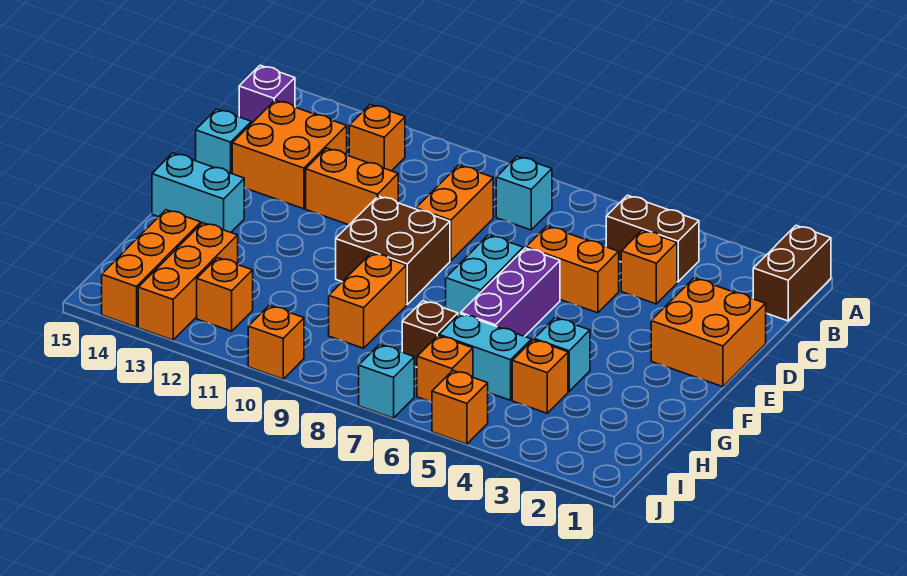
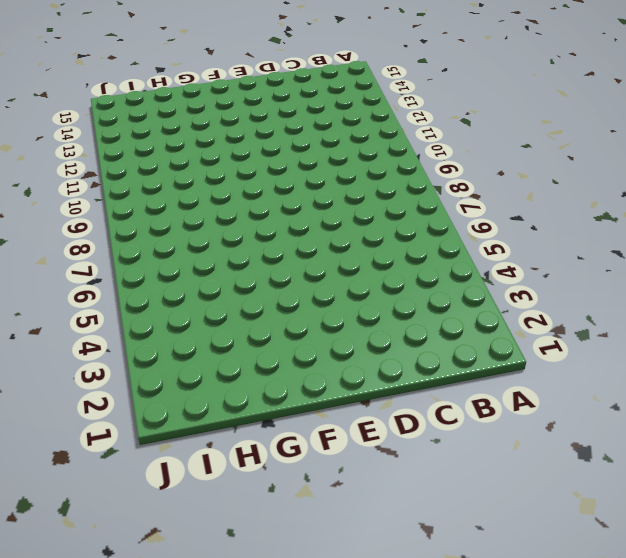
none -> brown 1x2 brick [753,225,831,321]
none -> brown 1x2 brick [606,195,699,282]
none -> cyan 1x1 brick [496,156,552,230]

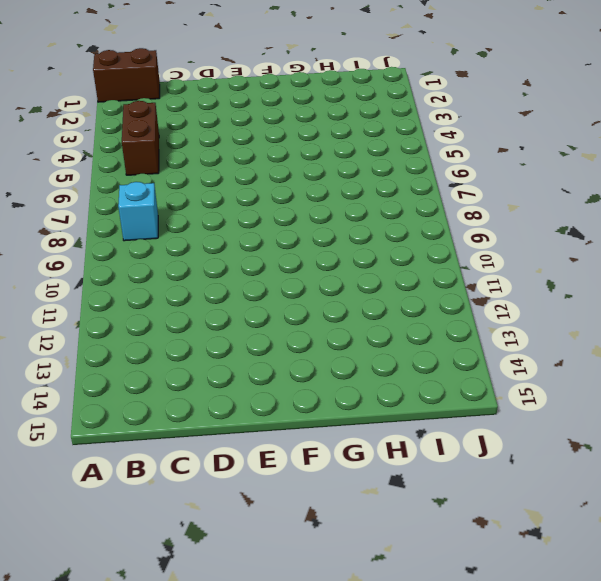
none -> orange 1x1 brick [349,104,405,171]
none -> purple 1x1 brick [239,65,295,124]
none -> orange 1x1 brick [621,230,677,304]

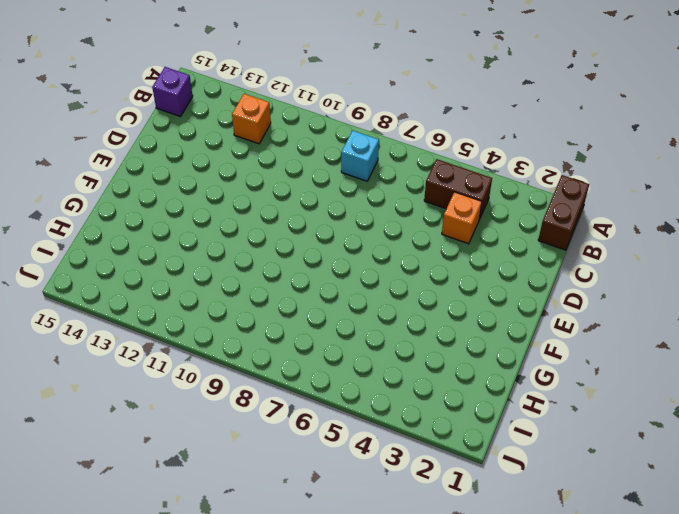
none -> orange 1x2 brick [416,165,493,261]
none -> orange 2x2 brick [232,100,347,209]
none -> orange 2x2 brick [651,278,766,387]

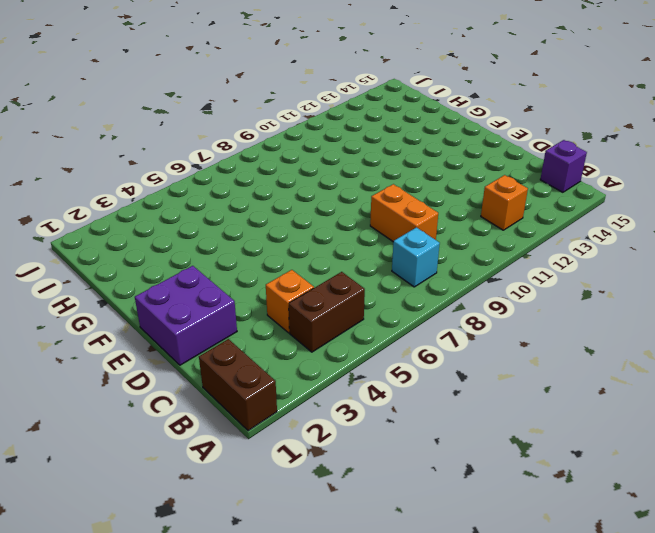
purple 2x2 brick [135,266,237,365] -> orange 2x2 brick [651,278,766,387]
none -> orange 2x2 brick [232,100,347,209]
none -> orange 1x2 brick [526,226,619,313]
none -> orange 1x2 brick [306,148,398,225]

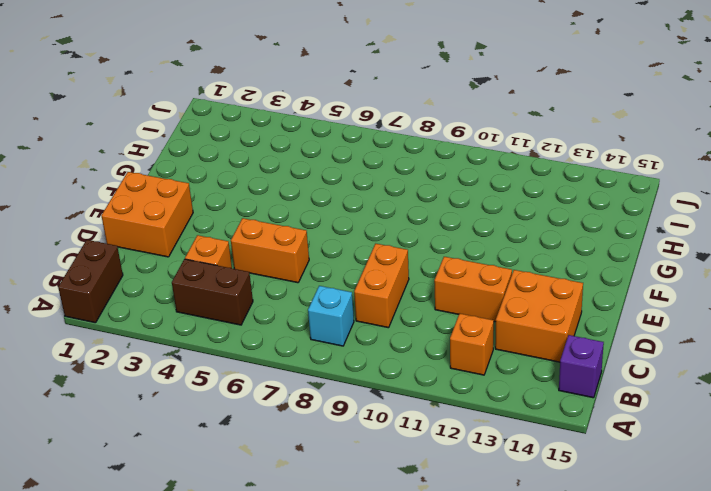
none -> cyan 1x1 brick [196,109,251,174]
none -> purple 1x3 brick [461,248,560,337]
none -> cyan 1x2 brick [446,235,523,315]

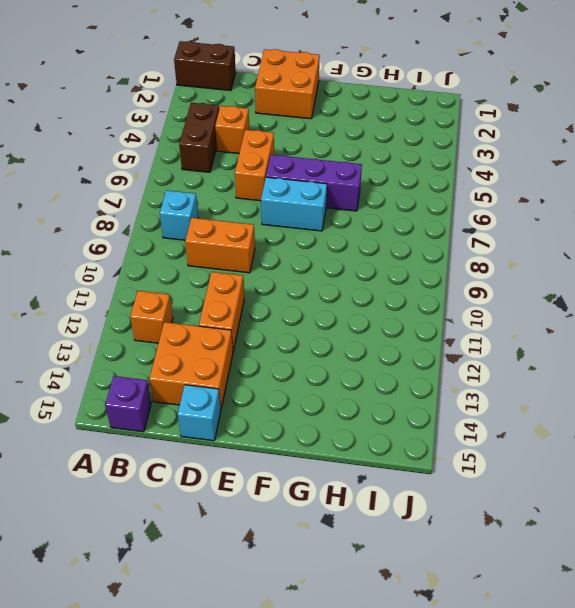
none -> brown 2x2 brick [336,196,450,304]
none -> cyan 1x2 brick [152,153,244,232]
none -> cyan 1x1 brick [534,318,590,391]

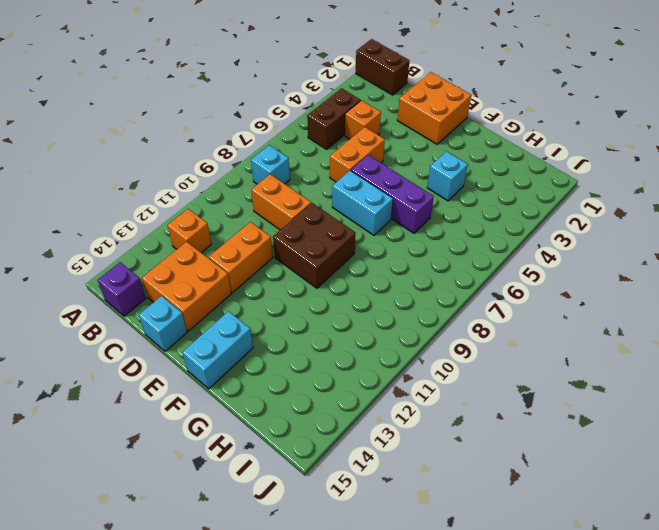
none -> orange 1x2 brick [329,253,406,348]
none -> orange 1x1 brick [512,340,568,413]
none -> cyan 1x2 brick [439,314,531,400]

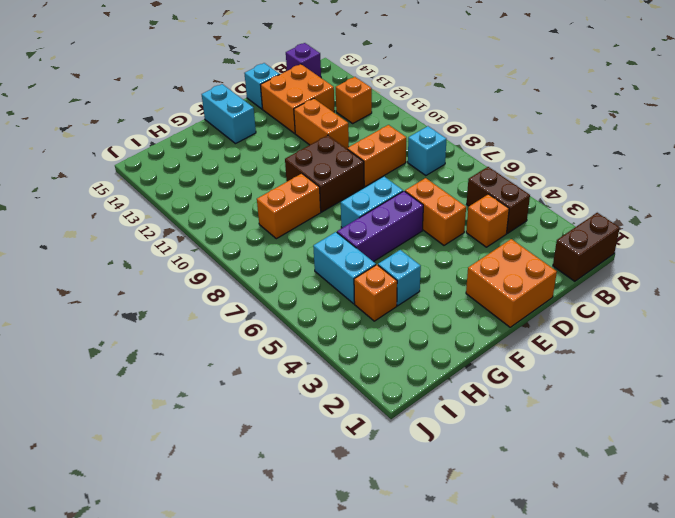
none -> brown 1x1 brick [402,301,458,367]
none -> orange 1x3 brick [138,223,238,340]
none -> orange 1x3 brick [102,210,201,327]

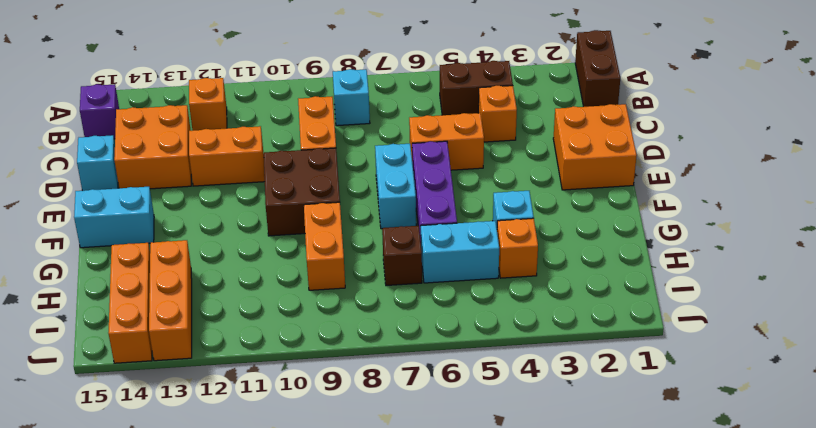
none -> orange 1x1 brick [417,336,473,402]
none -> orange 1x1 brick [197,258,253,331]
none -> orange 1x1 brick [432,371,488,444]

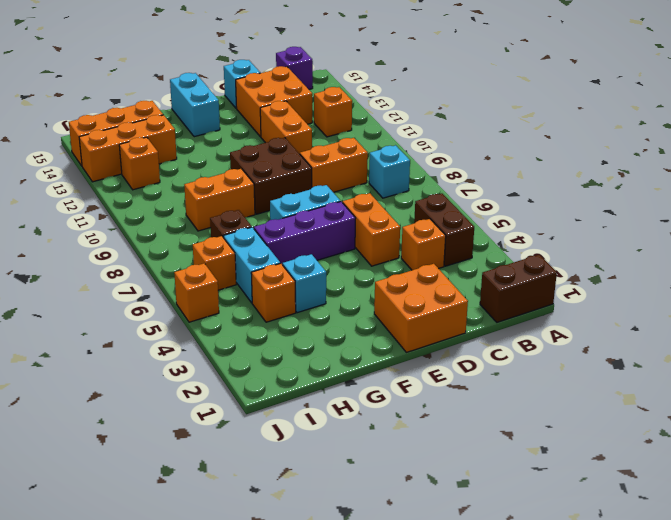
none -> cyan 1x1 brick [359,345,414,418]
none -> orange 1x1 brick [248,305,304,379]

